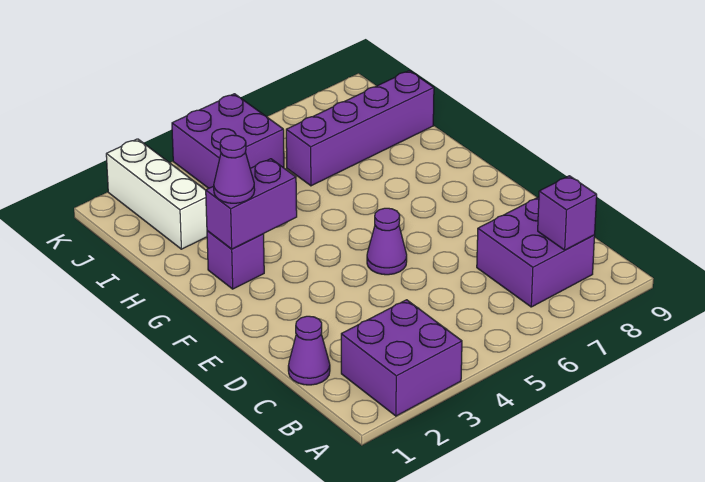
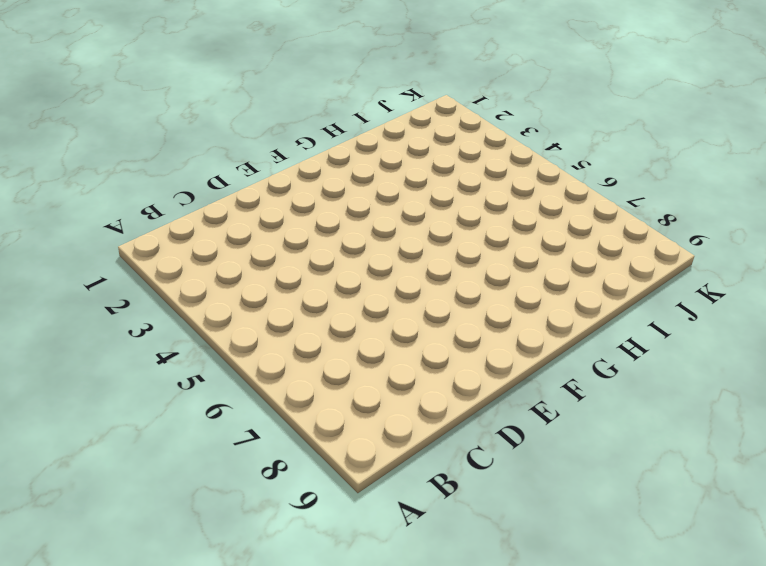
none -> purple 2x2 brick [341,300,462,416]
none -> purple 2x2 brick [477,197,595,307]

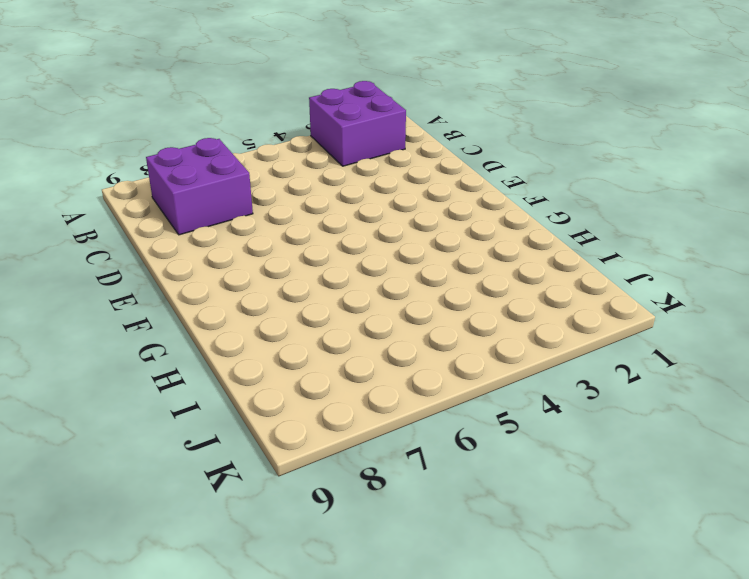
none -> purple 1x1 cone [288,316,330,385]
none -> purple 1x1 cone [367,208,407,275]

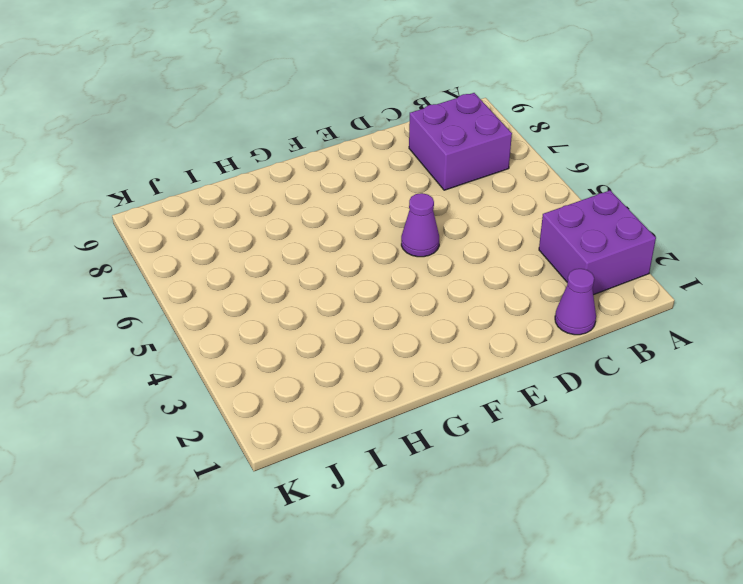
none -> purple 1x1 brick [207,231,264,289]
none -> white 1x3 brick [106,139,207,249]

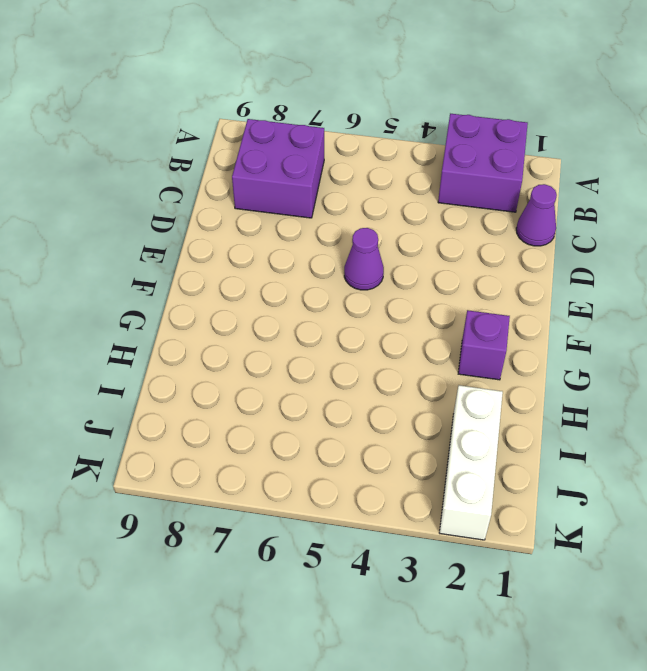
none -> purple 1x4 brick [286,71,434,186]
none -> purple 2x2 brick [172,94,284,188]

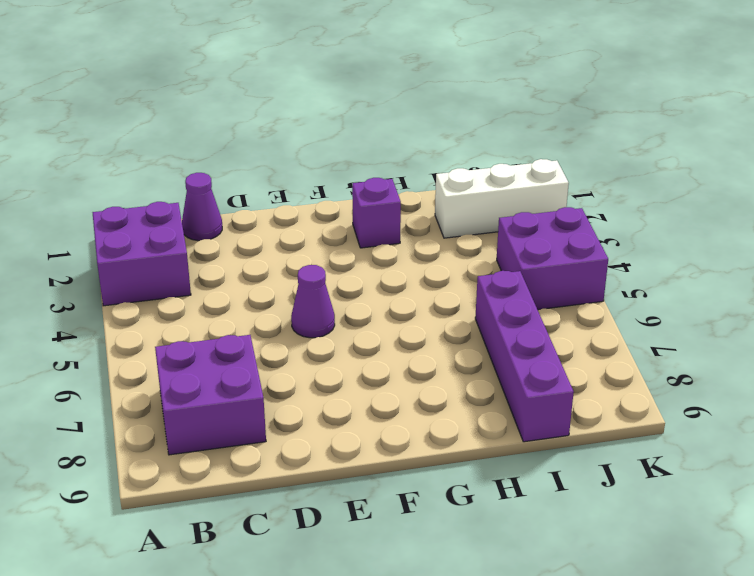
none -> purple 1x1 brick [538,176,597,250]
none -> purple 1x2 brick [206,159,297,249]

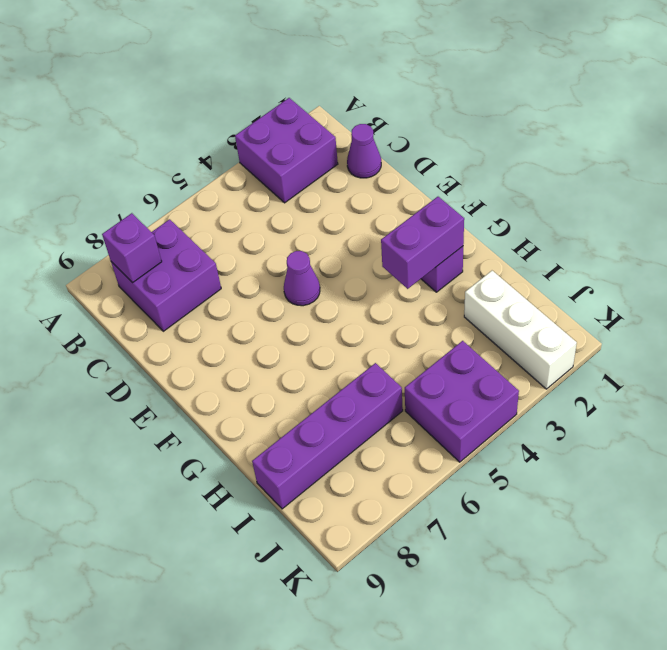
none -> purple 1x1 cone [214,135,255,203]

